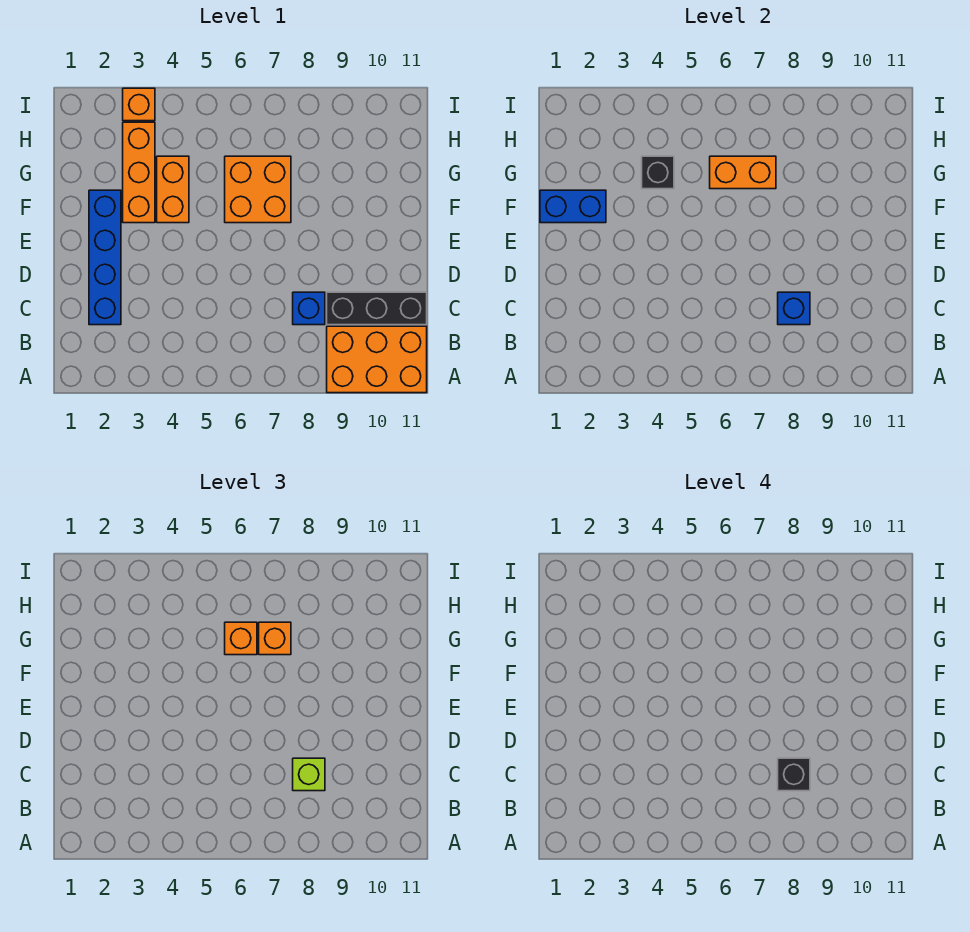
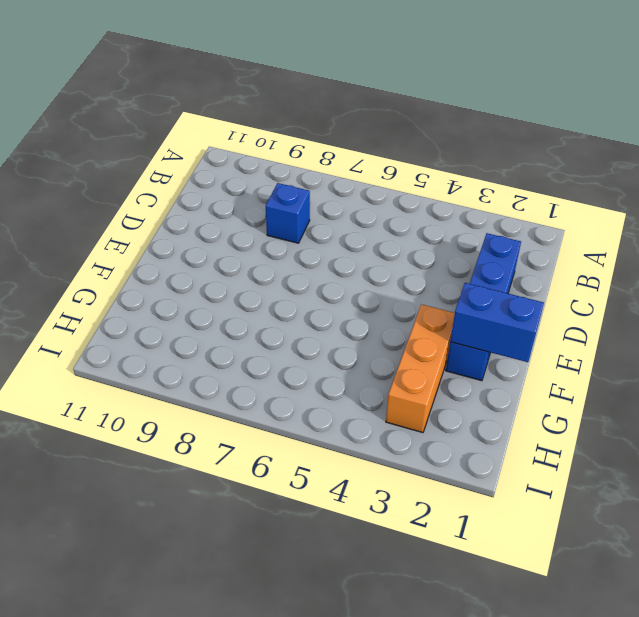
none -> orange 2x3 brick [327,326,427,393]
none -> black 1x3 brick [327,292,427,325]
none -> orange 1x2 brick [157,156,189,223]

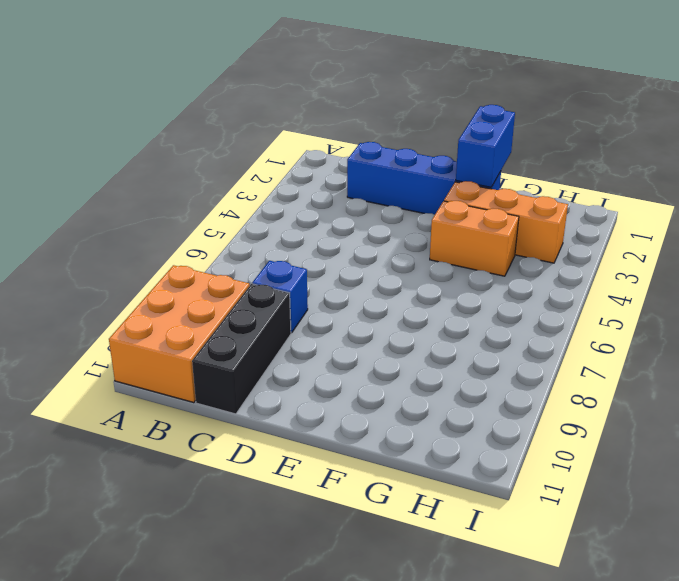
none -> orange 2x2 brick [225,156,291,223]
none -> orange 1x1 brick [123,88,155,121]
none -> blue 1x1 brick [778,292,810,325]

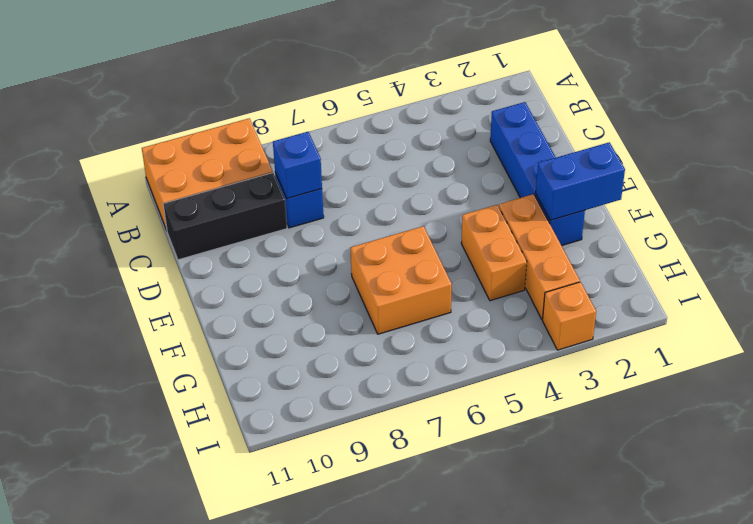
none -> black 1x1 brick [642,156,674,189]
none -> orange 1x2 brick [710,156,776,189]
none -> lime 1x1 brick [293,758,325,791]

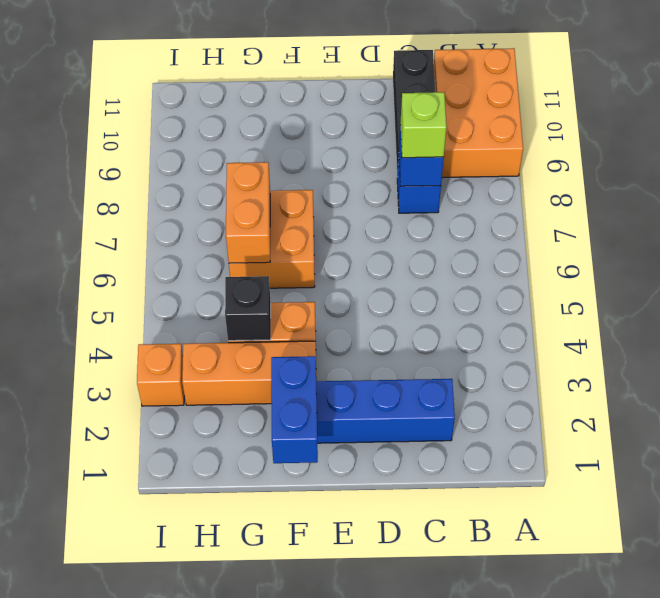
none -> orange 1x1 brick [225,622,257,655]
none -> orange 1x1 brick [259,622,291,655]
none -> black 1x1 brick [778,758,810,791]

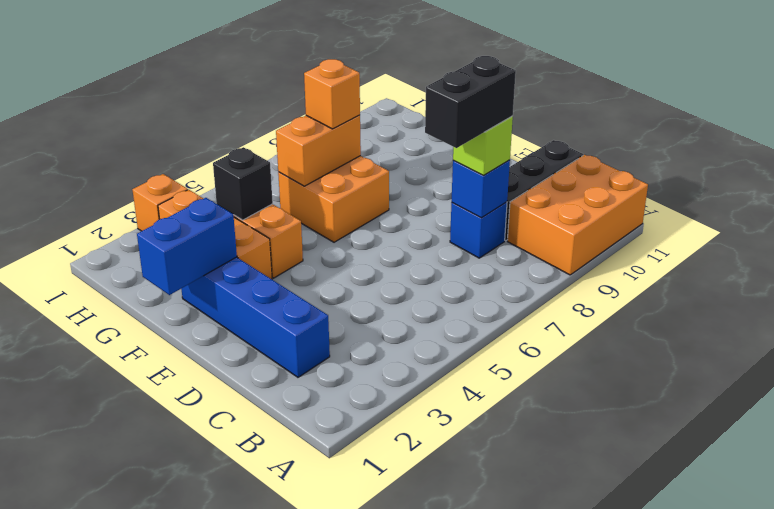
black 1x2 brick [425,56,516,148] -> black 1x1 brick [778,758,810,791]
none -> orange 1x1 brick [225,622,257,655]

